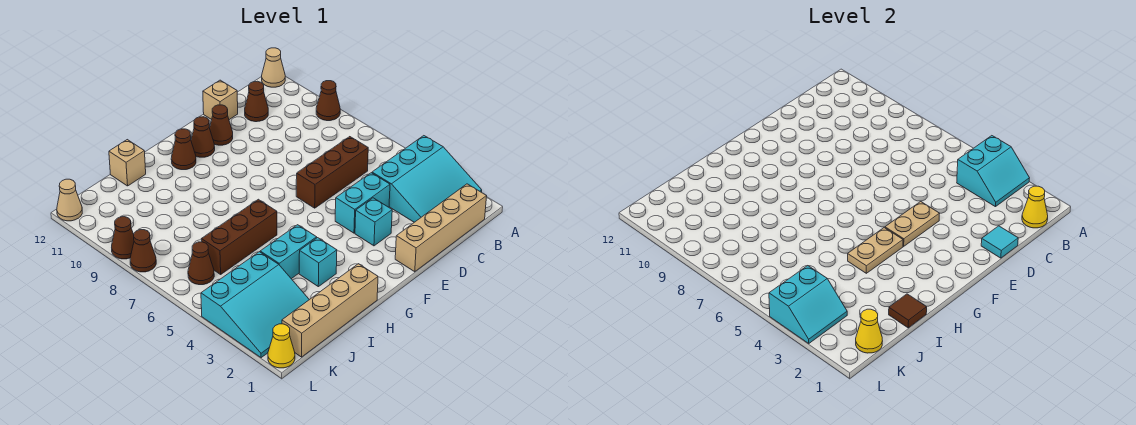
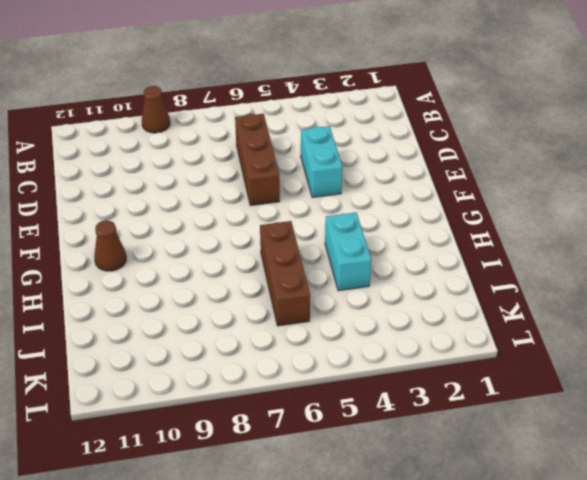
none -> cyan 3x3 slope [372,136,482,222]
none -> tan 1x1 cone [262,48,285,87]
none -> tan 1x4 brick [395,184,487,272]
none -> brown 1x1 cone [245,81,268,122]

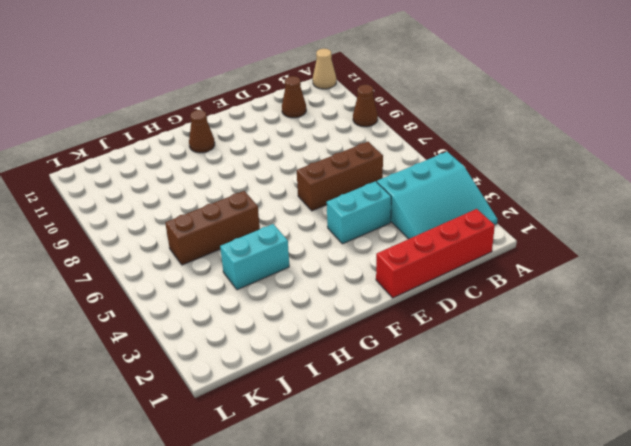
red 1x4 brick [376,209,495,298] -> tan 1x4 brick [395,184,487,272]
none -> tan 1x1 brick [203,80,238,120]
none -> cyan 1x1 brick [355,198,392,246]
none -> brown 1x1 cone [210,105,233,145]
none -> brown 1x1 cone [191,117,215,157]

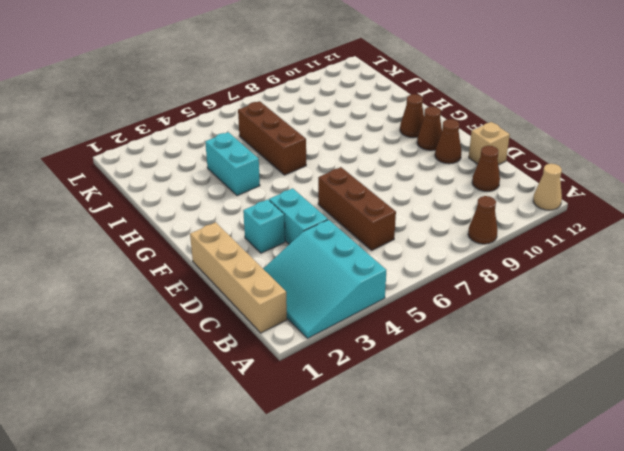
none -> tan 1x4 brick [282,264,378,357]
none -> cyan 1x1 brick [299,238,337,287]
none -> tan 1x1 brick [109,140,146,186]
none -> cyan 3x3 slope [201,252,309,358]

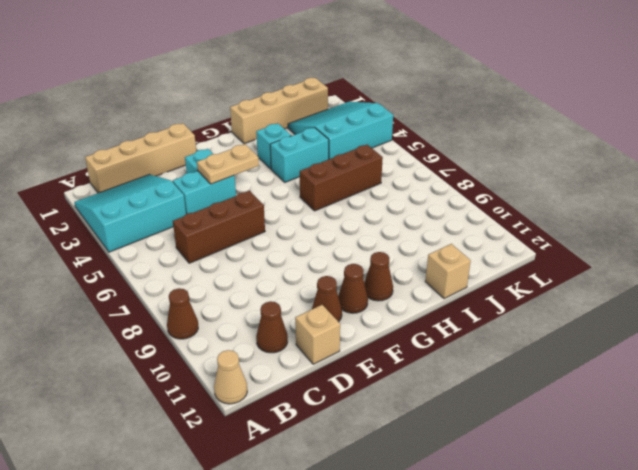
none -> brown 1x1 cone [188,242,214,285]
none -> yellow 1x1 cone [268,324,295,368]
none -> brown 1x1 cone [130,230,156,272]
none -> brown 1x1 cone [112,217,134,259]

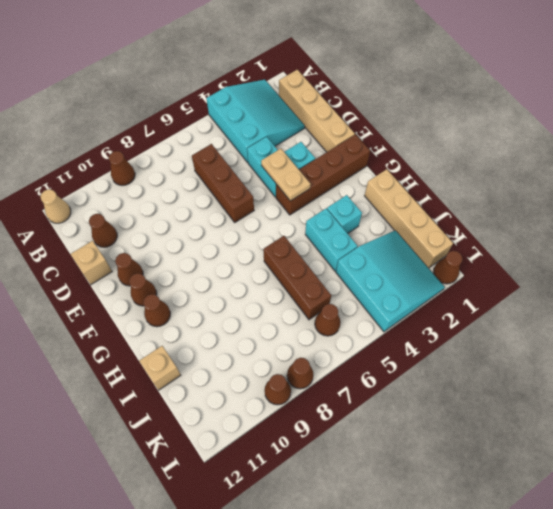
brown 1x4 brick [276,135,370,215] -> none
brown 1x1 cone [434,251,462,284] -> yellow 1x1 cone [268,324,295,368]
none -> tan 1x1 cone [57,179,82,221]
none -> cyan 2x2 slope [957,136,1029,207]
none -> yellow 1x1 cone [1022,186,1048,228]
none -> cyan 1x1 tile [981,226,1018,258]

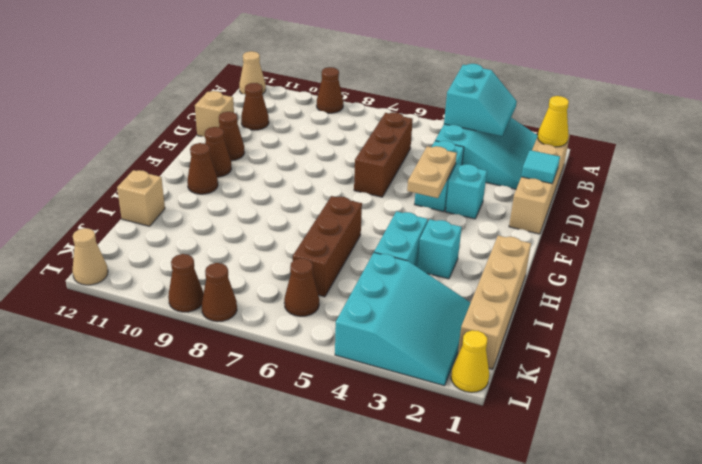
none -> tan 1x2 plate [848,228,903,273]
none -> brown 1x1 tile [889,294,927,328]
none -> yellow 1x1 cone [856,309,882,353]
none -> cyan 2x2 slope [769,266,847,343]

